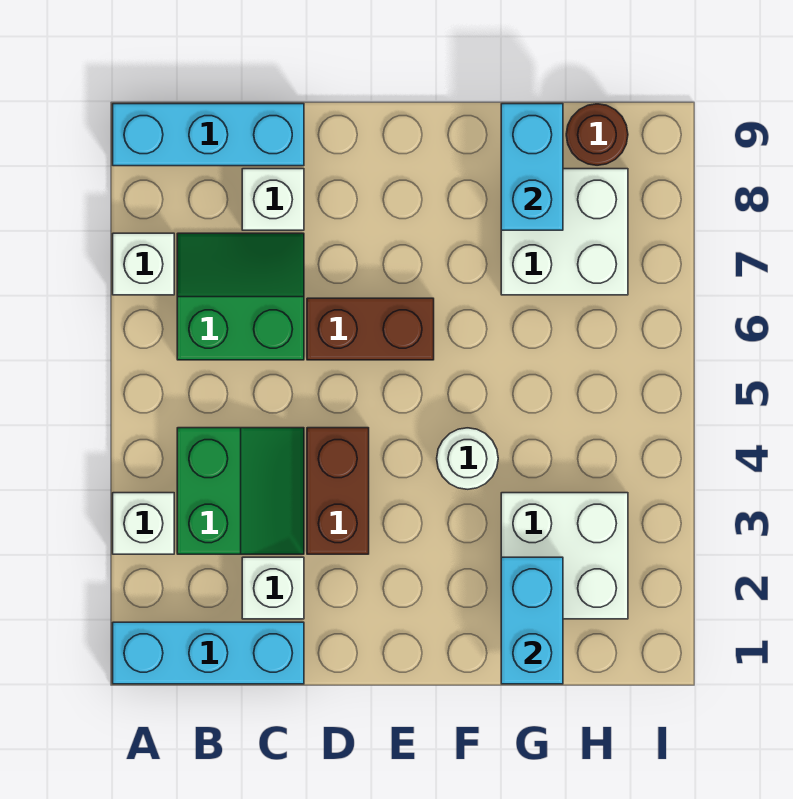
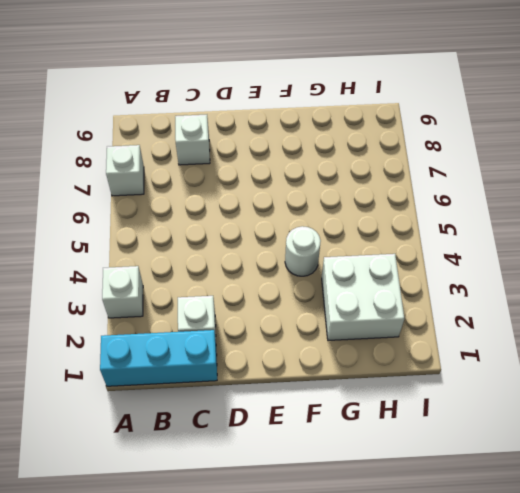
none -> cyan 1x3 brick [113,104,304,166]
none -> green 2x2 slope [177,428,304,554]
none -> green 2x2 slope [177,233,304,360]

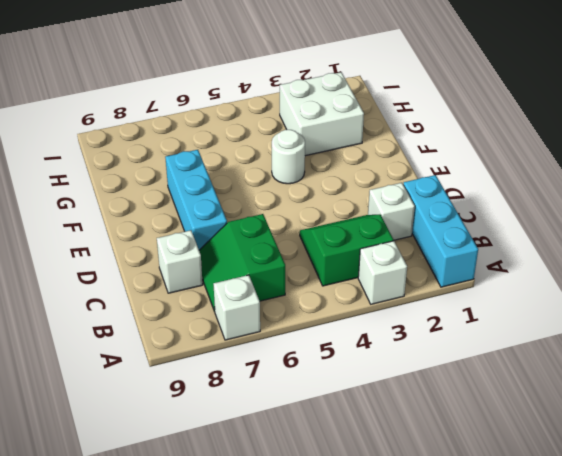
cyan 1x3 brick [165,150,227,250] -> cyan 1x3 brick moved to [113,104,304,166]
none -> brown 1x2 brick [307,428,369,554]
none -> brown 1x2 brick [307,298,434,360]
none -> white 2x2 brick [501,169,628,295]

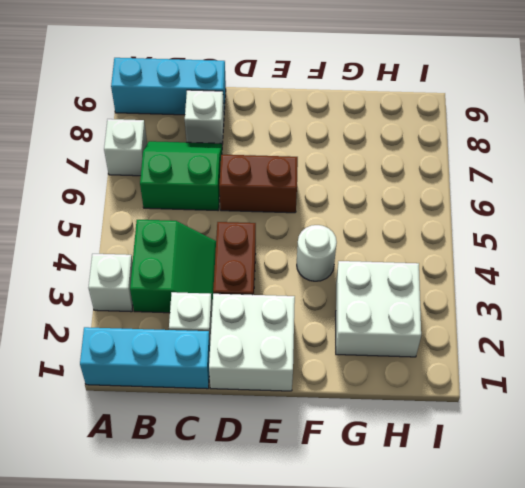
white 2x2 brick [209,294,295,391] -> white 2x2 brick moved to [501,169,628,295]
none -> brown 1x1 round brick [566,104,628,165]
none -> cyan 1x2 brick [501,557,563,684]
none -> cyan 1x2 brick [501,104,563,230]

